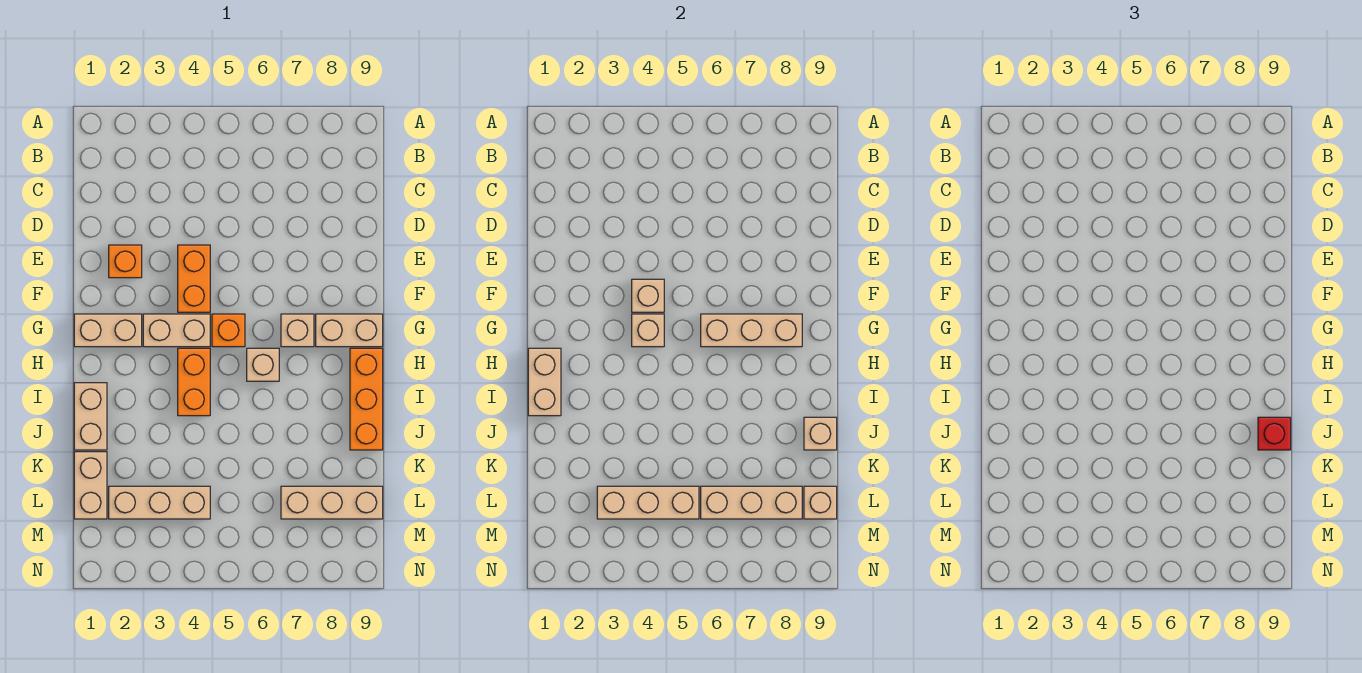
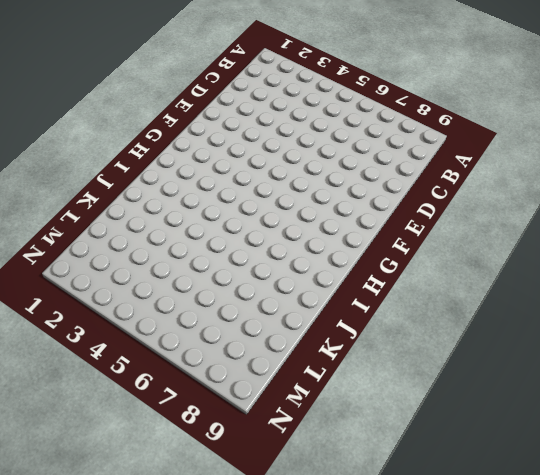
none -> orange 1x1 brick [109,245,142,278]
none -> orange 1x2 brick [178,245,210,312]
none -> tan 1x2 brick [74,314,142,347]

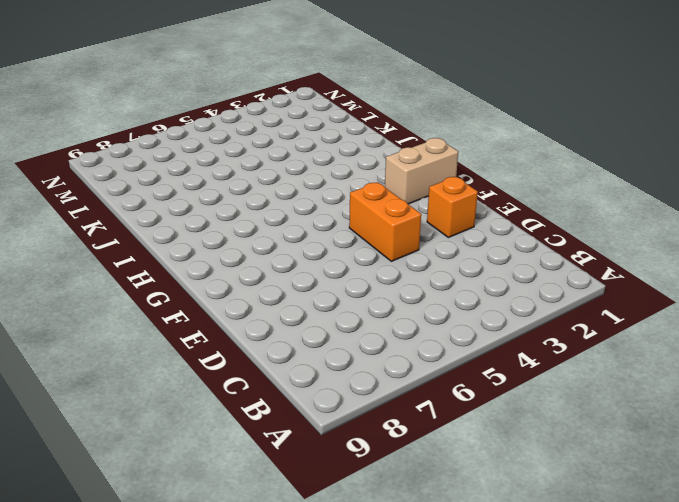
none -> tan 1x2 brick [143,314,210,347]
none -> orange 1x1 brick [212,314,245,347]
none -> tan 1x1 brick [281,314,314,347]

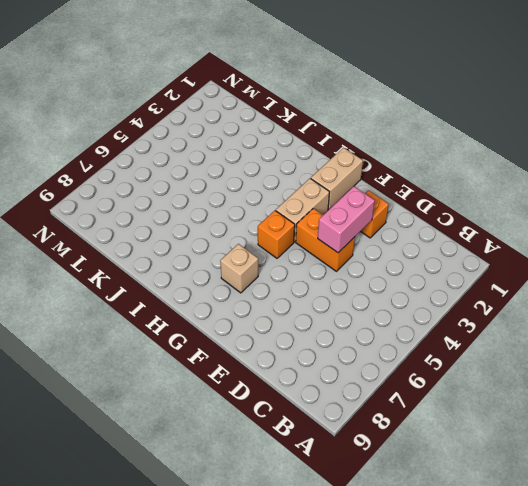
pink 1x2 brick [318,186,375,253] -> none
none -> tan 1x2 brick [316,314,383,347]
none -> orange 1x2 brick [178,348,210,416]
none -> tan 1x1 brick [247,348,279,381]

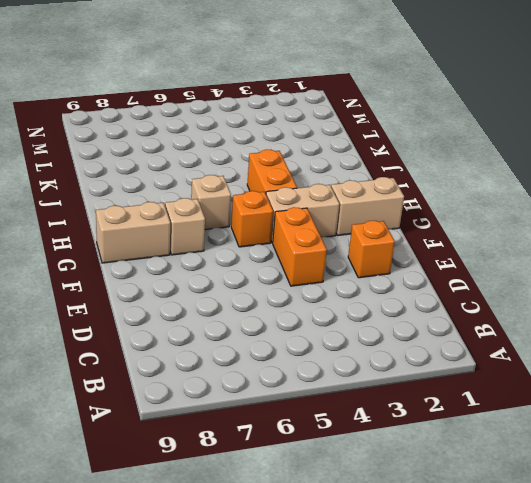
none -> orange 1x3 brick [350,348,383,450]
none -> tan 1x2 brick [74,383,107,450]
none -> tan 1x2 brick [74,452,107,519]

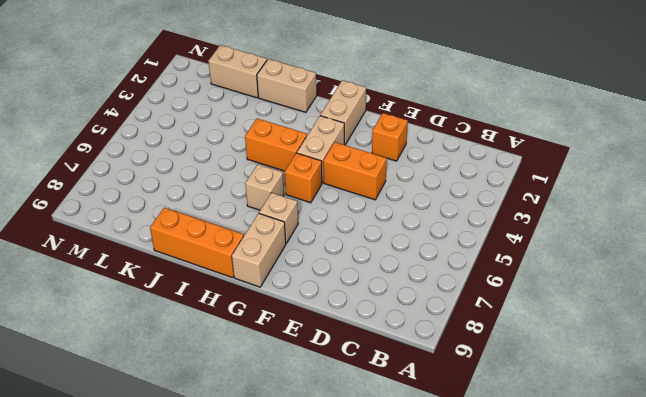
none -> tan 1x3 brick [109,486,210,519]
none -> tan 1x3 brick [281,486,383,519]
none -> tan 1x1 brick [632,279,664,312]

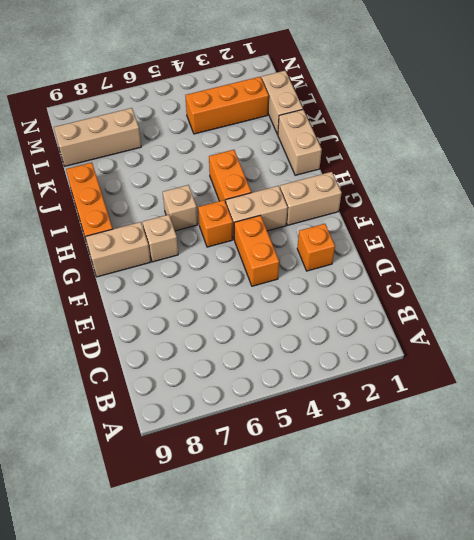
orange 1x3 brick [185,77,269,134] -> tan 1x3 brick [109,486,210,519]
none -> tan 1x1 brick [632,279,664,312]
none -> tan 1x1 brick [632,314,664,347]
none -> tan 1x3 brick [701,314,802,347]

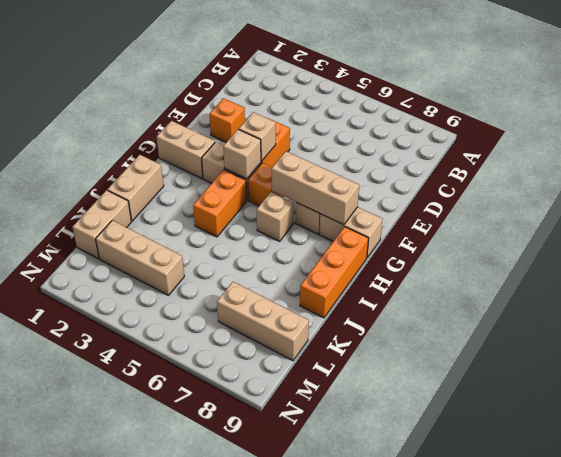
none -> tan 1x2 brick [528,348,561,416]
none -> tan 1x1 brick [804,417,837,450]
none -> tan 1x3 brick [597,486,699,519]

